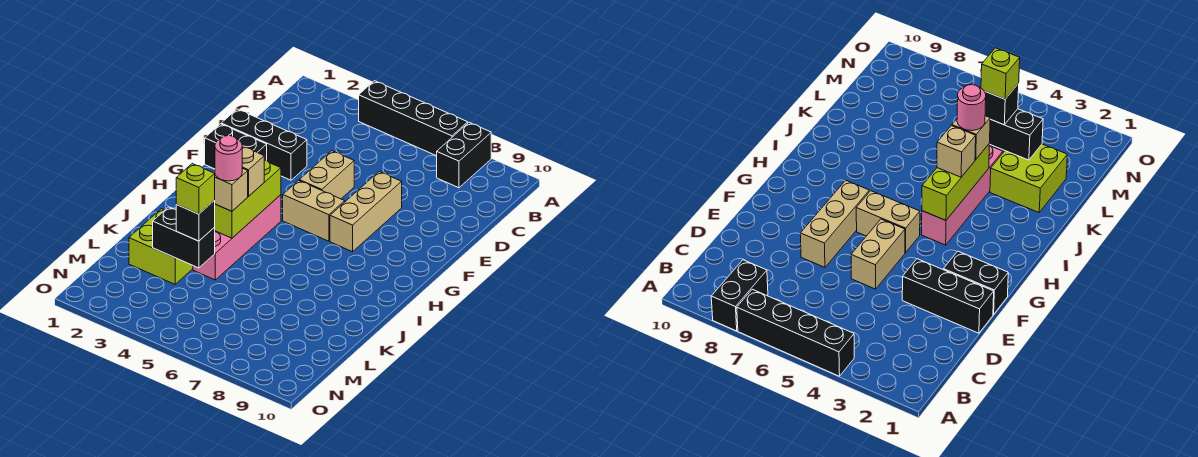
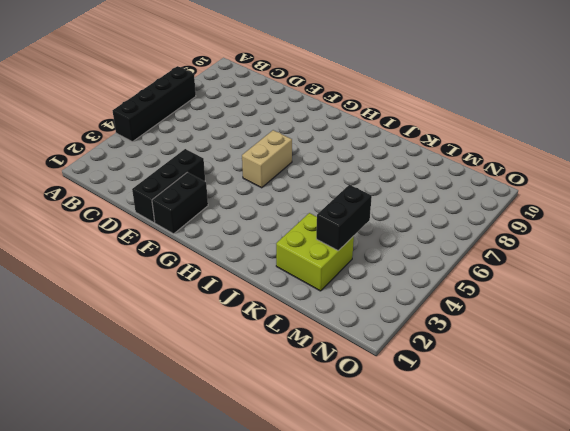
none -> black 1x2 brick [437,123,491,188]
none -> tan 1x2 brick [299,151,354,199]
none -> tan 1x3 brick [330,172,402,252]

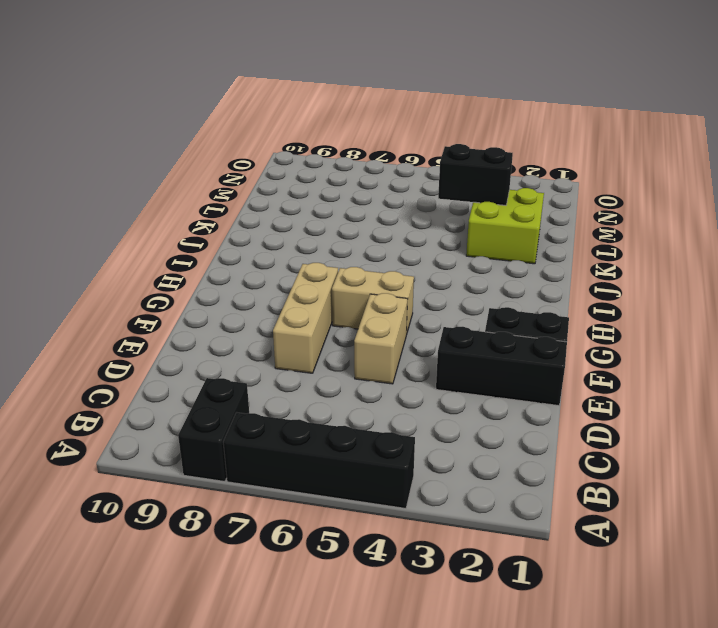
none -> pink 1x4 brick [193,195,281,280]
none -> lime 1x3 brick [214,160,281,238]
none -> tan 1x1 brick [242,146,264,196]

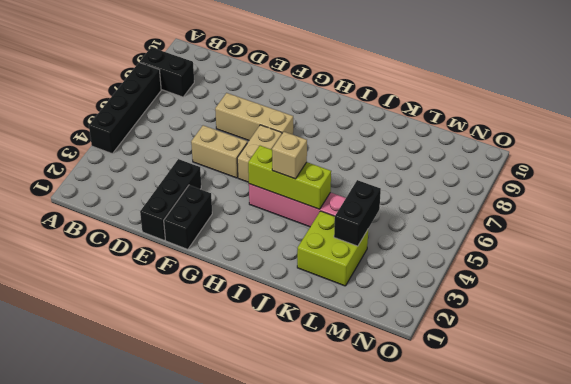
none -> tan 1x1 brick [213,168,248,211]
none -> black 1x1 brick [176,201,215,241]
none -> pink 1x1 round brick [215,136,242,181]

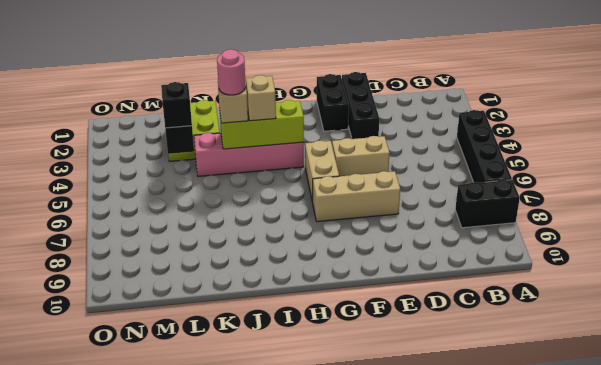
none -> lime 1x1 brick [176,164,215,214]

